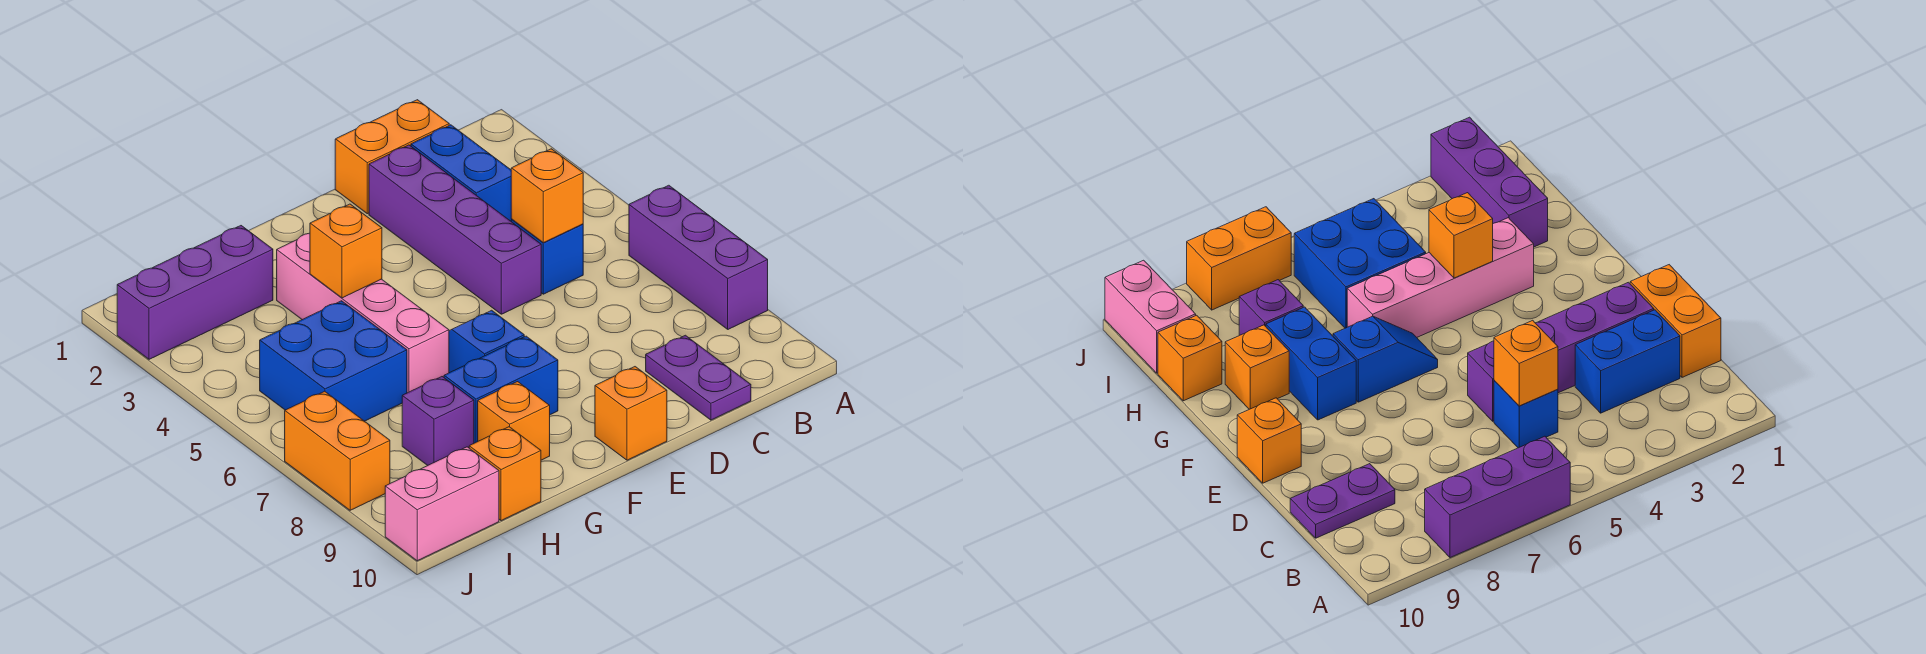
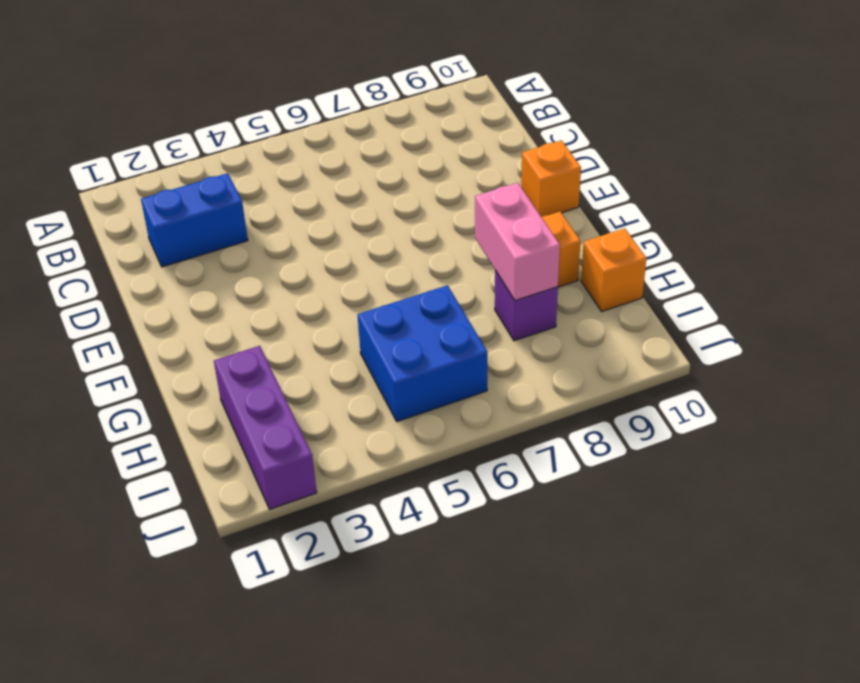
pink 1x2 brick [475,183,560,301] -> pink 1x2 brick moved to [385,447,499,561]
none -> purple 1x3 brick [629,185,768,329]
none -> orange 1x2 brick [335,100,449,214]
none -> blue 1x1 brick [511,220,583,294]

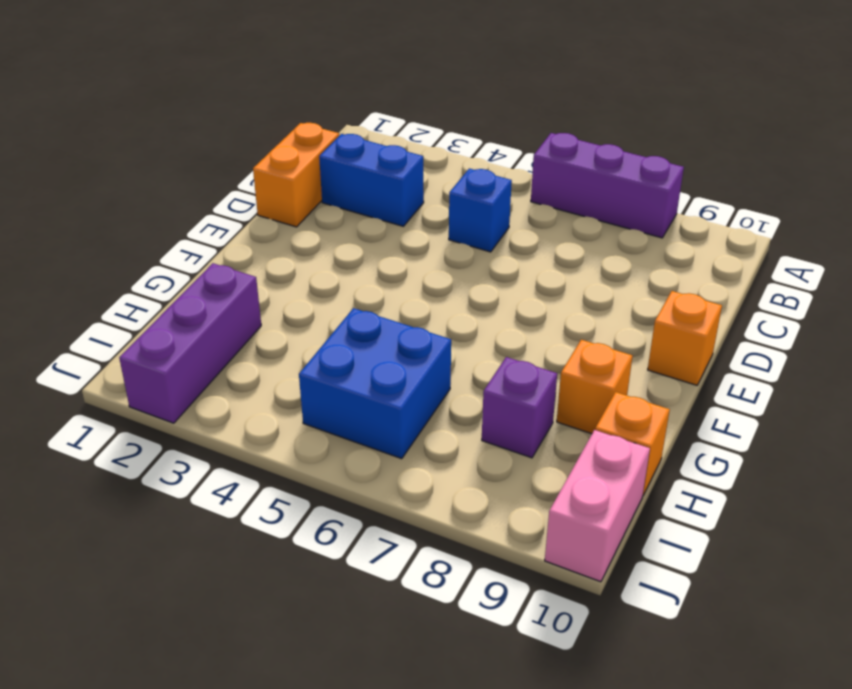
none -> purple 1x2 plate [646,335,751,420]
none -> purple 1x4 brick [369,145,541,314]
none -> blue 1x2 slope [449,310,524,373]

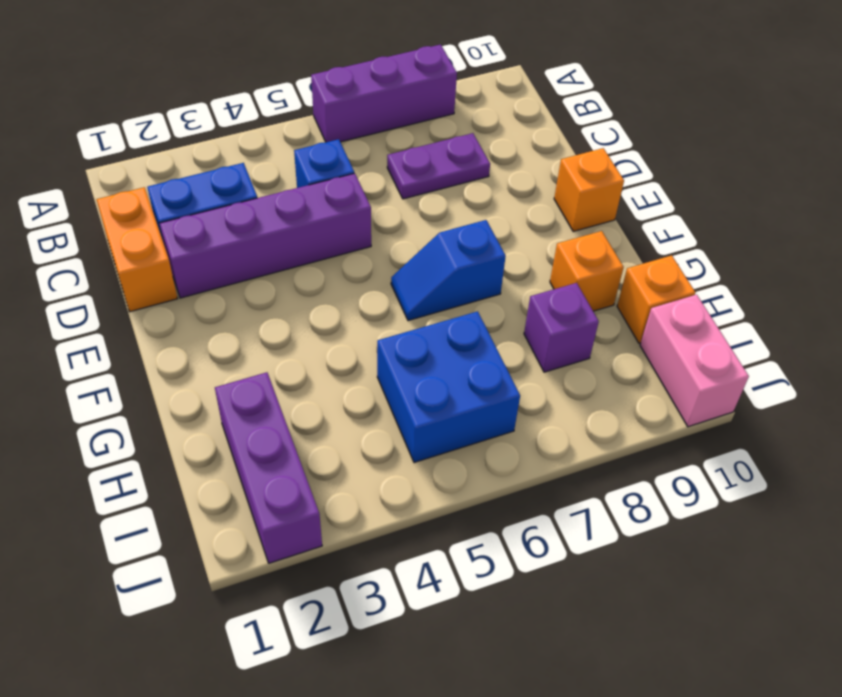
purple 1x2 plate [387,133,490,199] -> purple 1x2 plate moved to [646,335,751,420]
none -> blue 1x2 brick [444,336,558,443]
none -> pink 1x4 brick [277,233,449,393]
none -> orange 1x2 brick [285,391,390,510]

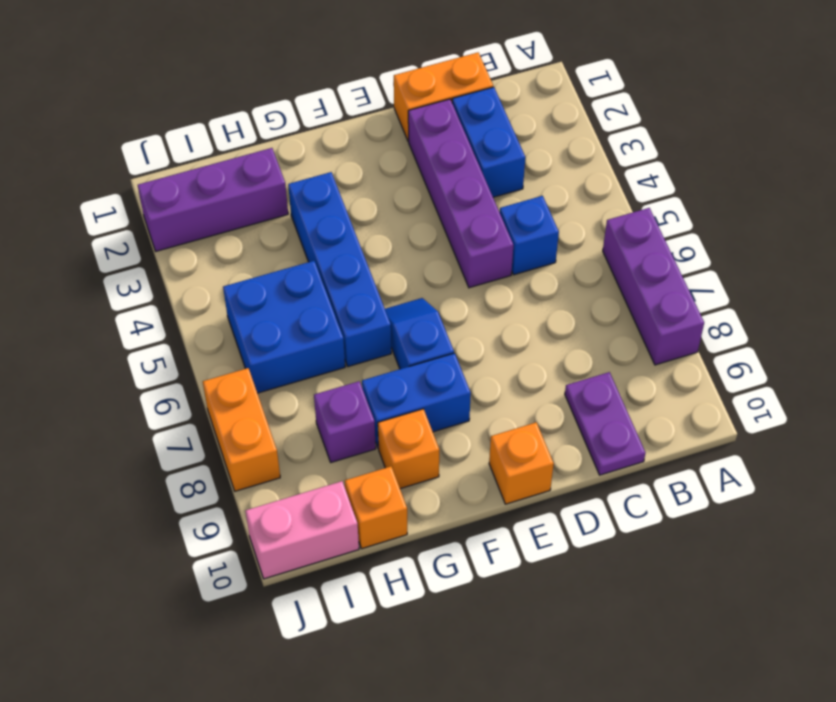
blue 1x4 brick [288,172,391,367] -> pink 1x4 brick [277,233,449,393]
none -> orange 1x1 brick [511,149,583,243]
none -> orange 1x1 brick [310,204,382,298]

